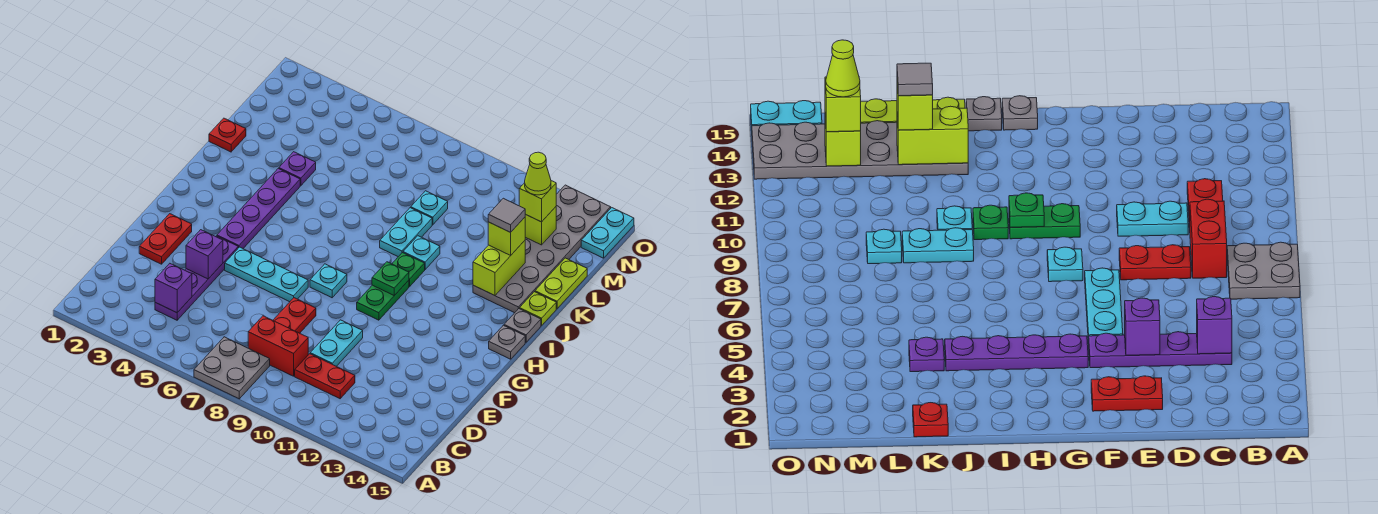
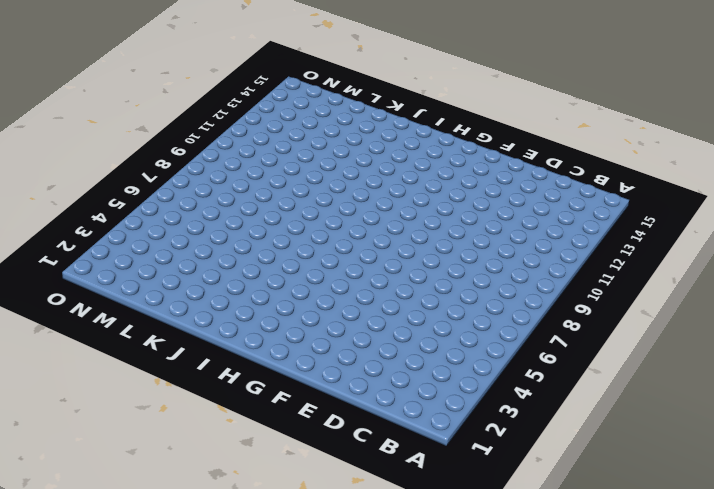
none -> grey 2x2 plate [194,337,270,399]
none -> purple 1x4 plate [155,236,238,320]
none -> red 1x2 brick [248,316,308,376]
none -> red 1x2 plate [295,354,355,399]

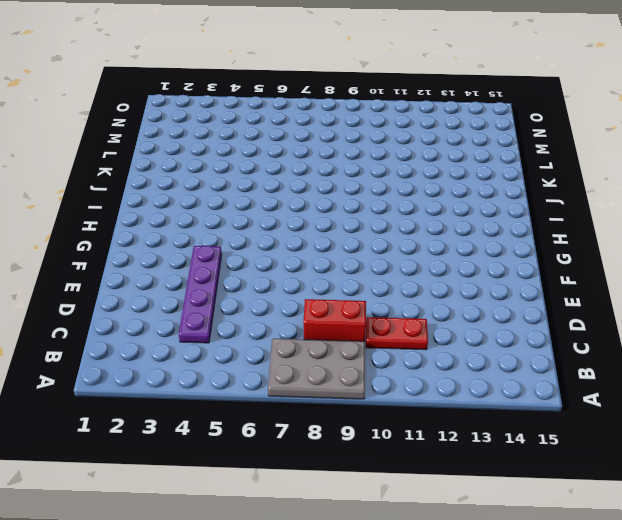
grey 2x3 plate [268,339,365,399] -> grey 2x2 plate [194,337,270,399]
none -> red 1x2 plate [273,298,316,333]
none -> cyan 1x2 plate [310,320,363,366]
none -> red 1x2 plate [139,214,192,264]
none -> cyan 1x3 plate [225,247,308,302]

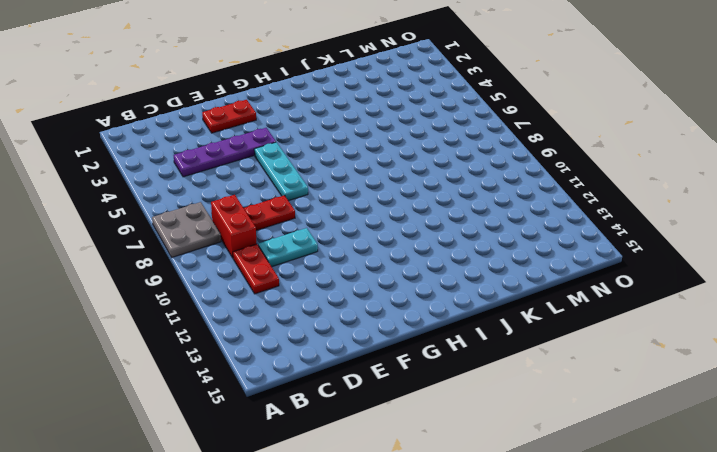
none -> purple 1x4 plate [217,169,300,248]
none -> cyan 1x1 plate [310,264,347,298]
none -> green 1x2 plate [357,280,409,320]
none -> grey 1x1 plate [489,325,525,359]

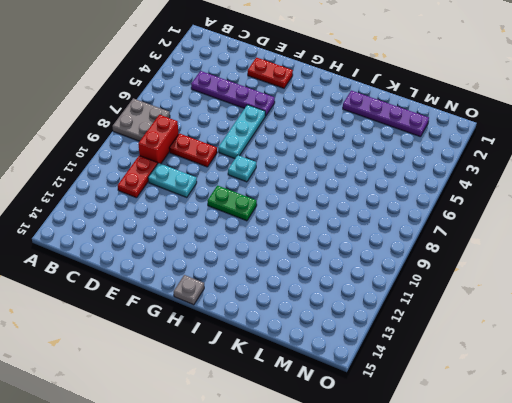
purple 1x4 plate [343,91,429,137] -> purple 1x4 plate moved to [217,169,300,248]
none -> green 1x1 plate [392,253,425,286]
none -> grey 1x1 plate [504,309,541,342]
none -> cyan 1x2 plate [380,208,432,257]
none -> cyan 1x1 plate [403,236,440,269]

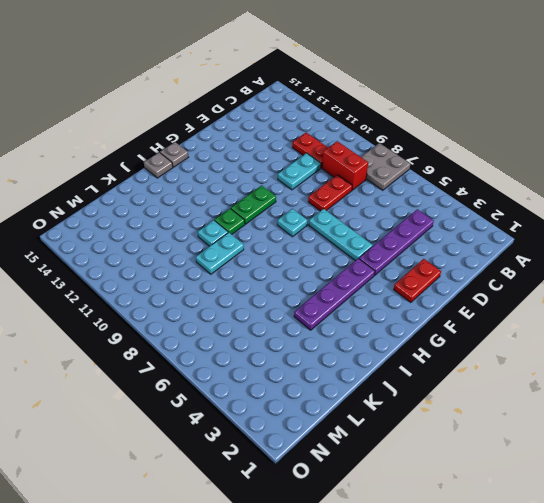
none -> grey 2x6 plate [473,185,611,313]
none -> lime 1x1 plate [520,292,556,326]
none -> red 1x1 plate [209,118,246,152]
none -> purple 1x1 plate [279,152,316,186]

